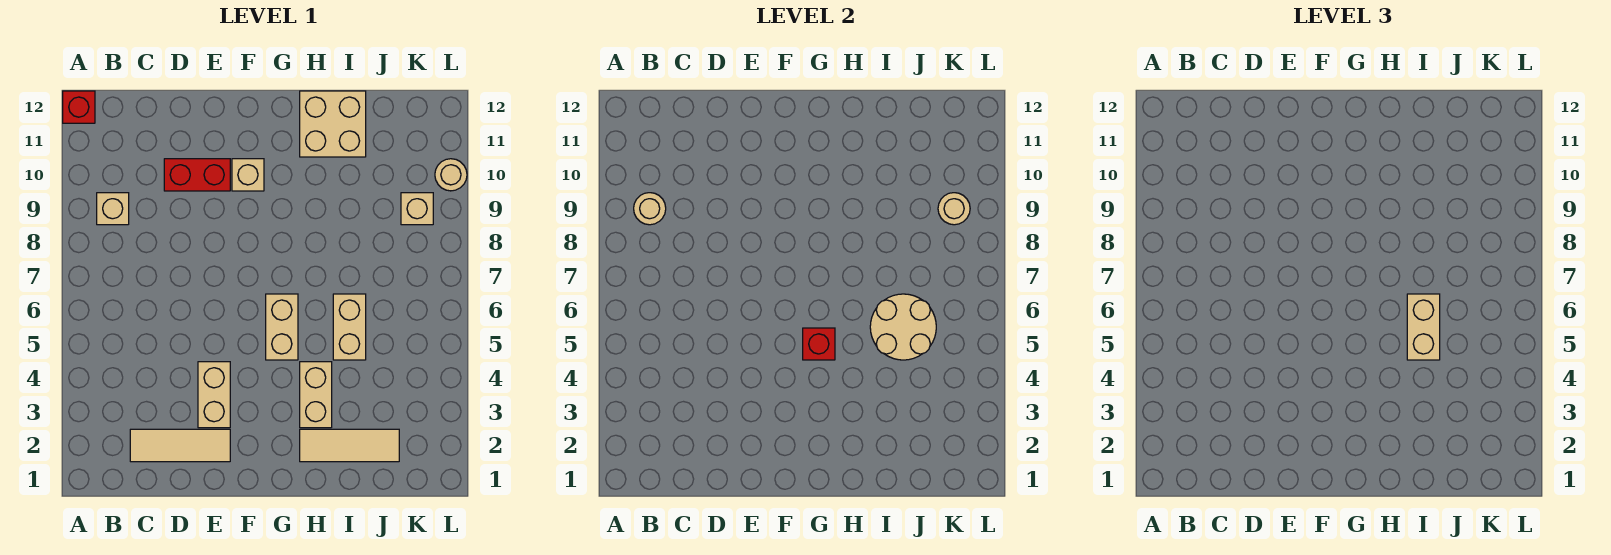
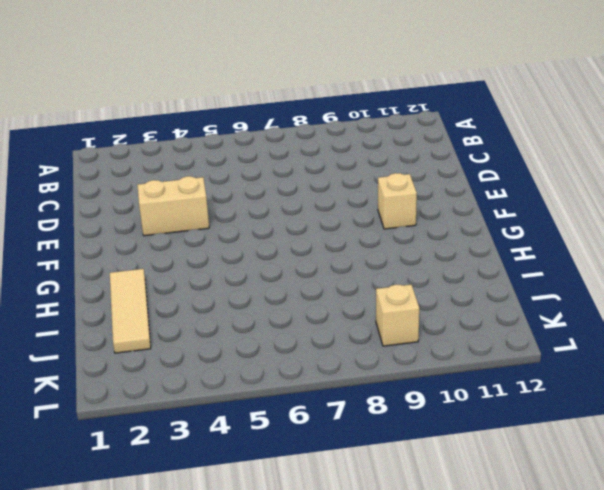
none -> red 1x1 brick [63,91,95,123]
none -> tan 1x1 brick [97,193,129,225]
none -> tan 1x3 tile [130,429,230,462]

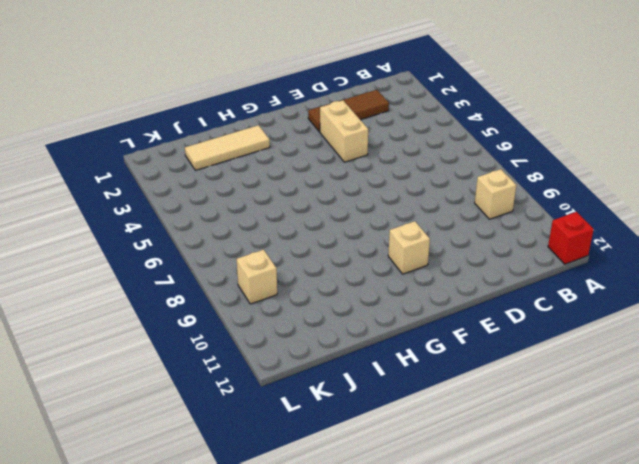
brown 1x3 tile [308,90,389,132] -> tan 1x3 tile [130,429,230,462]
none -> red 1x2 brick [164,159,230,191]
none -> tan 1x2 brick [266,294,298,360]
none -> tan 1x2 brick [300,362,332,428]

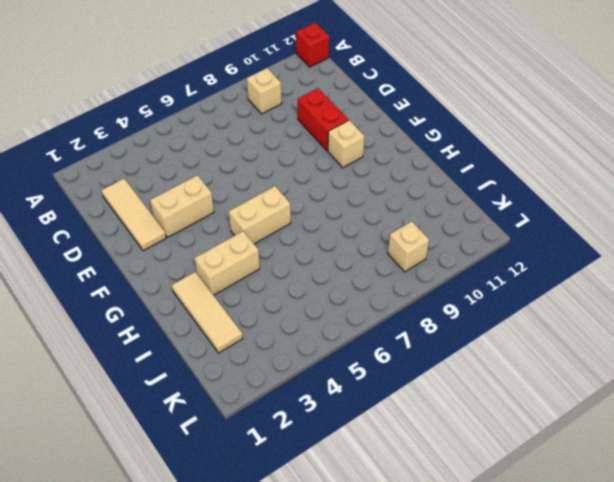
none -> tan 2x2 brick [300,91,366,157]
none -> tan 1x2 brick [333,294,366,360]
none -> tan 1x1 round brick [435,159,467,191]

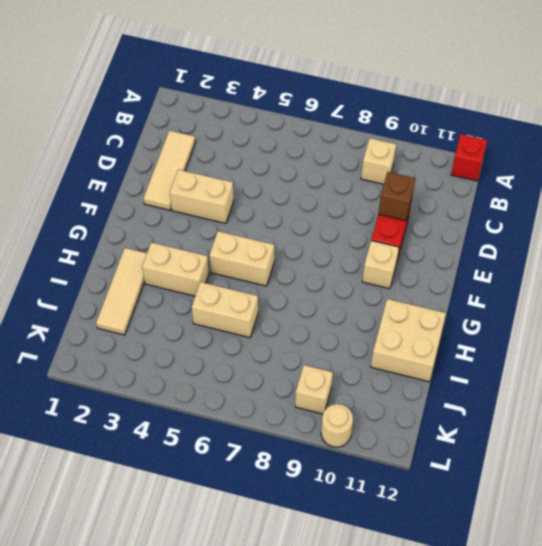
brown 1x1 brick [378,172,415,221] -> none
none -> tan 1x1 round brick [634,193,666,225]
none -> red 1x1 brick [803,328,835,360]
none -> tan 2x2 round brick [870,294,936,360]

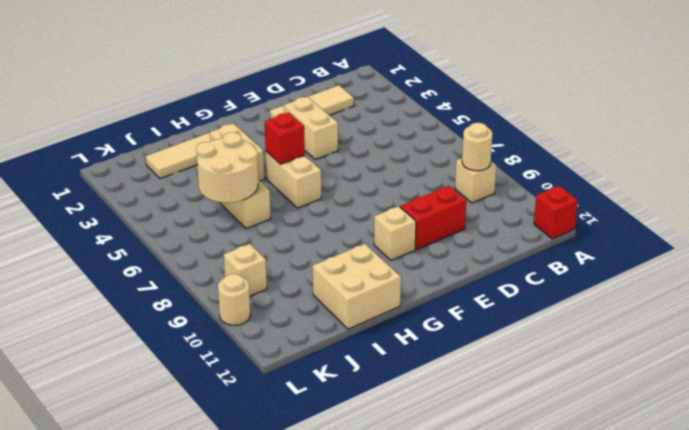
none -> tan 1x1 round brick [938,193,970,225]
none -> tan 1x2 brick [1407,294,1440,360]

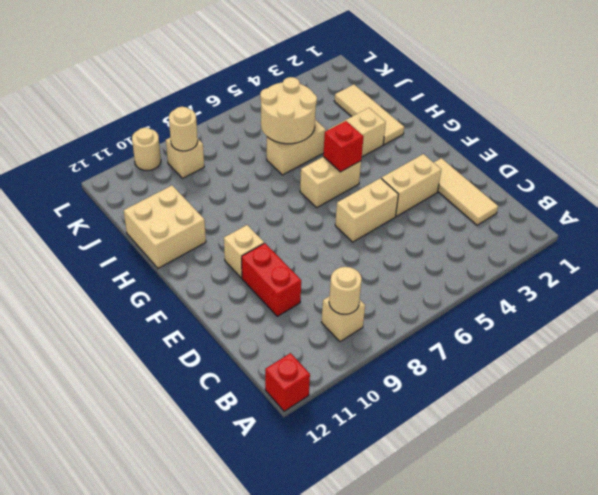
tan 1x2 brick [335,178,398,242] -> tan 1x2 brick moved to [1407,294,1440,360]

